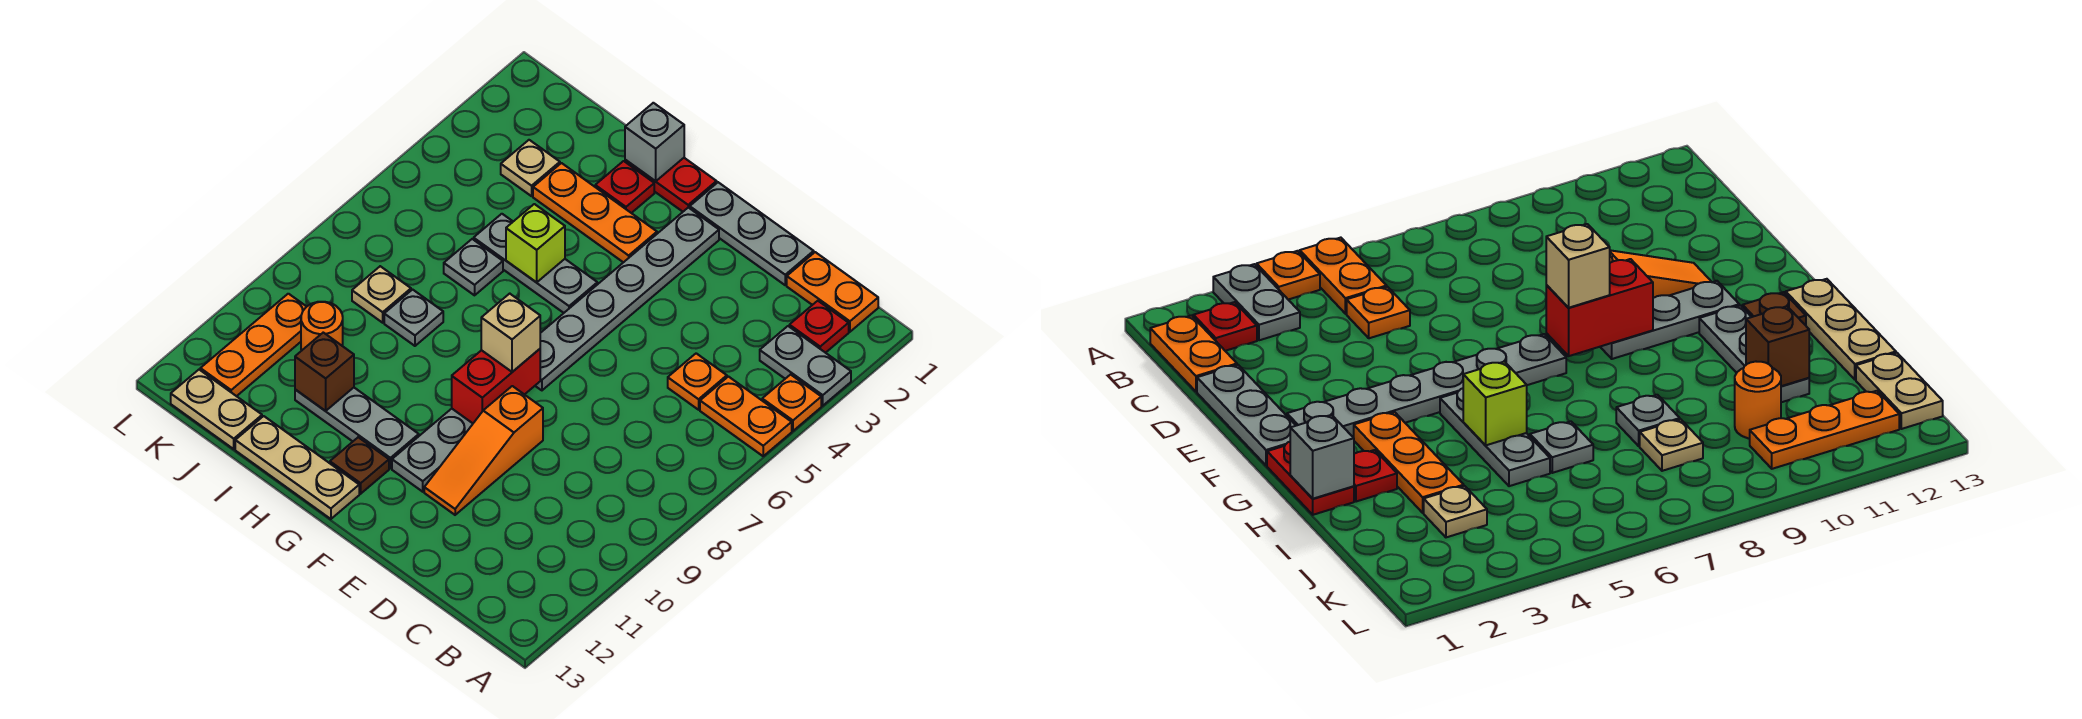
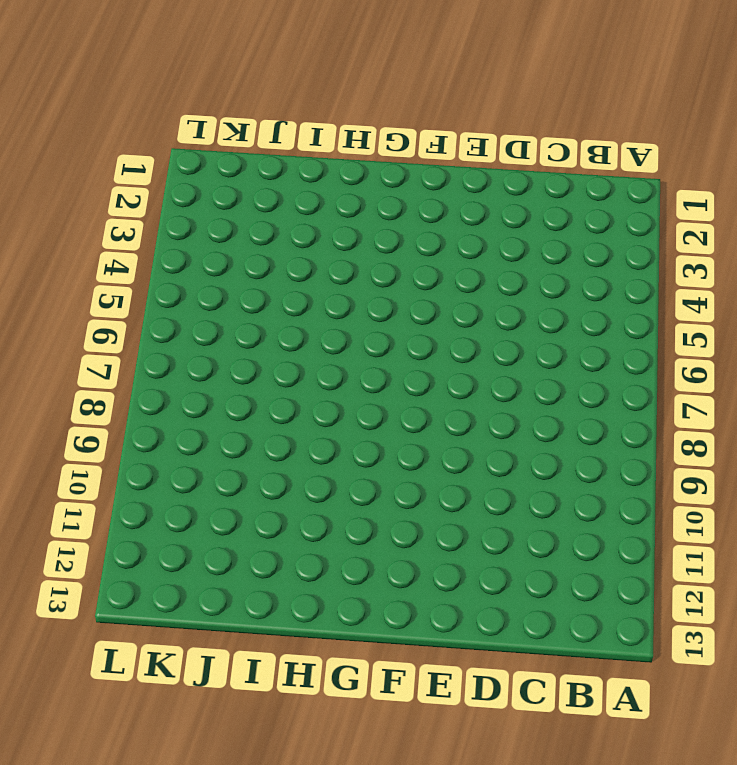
none -> grey 1x2 plate [760,326,851,406]
none -> orange 1x1 plate [762,375,821,431]
none -> orange 1x2 plate [700,377,792,456]

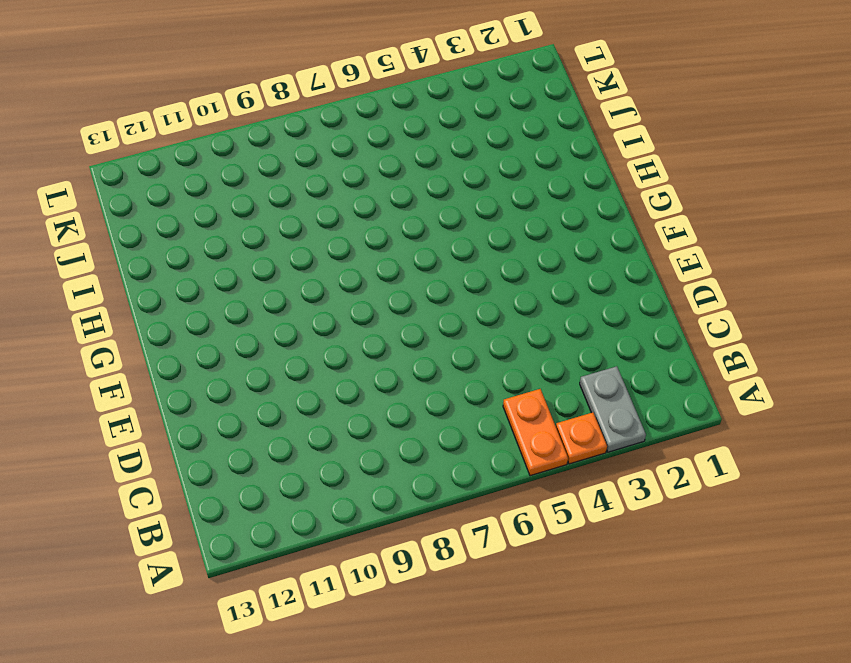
none -> orange 1x2 plate [787,252,878,332]
none -> red 1x1 plate [789,301,849,353]
none -> orange 1x1 plate [668,353,727,410]

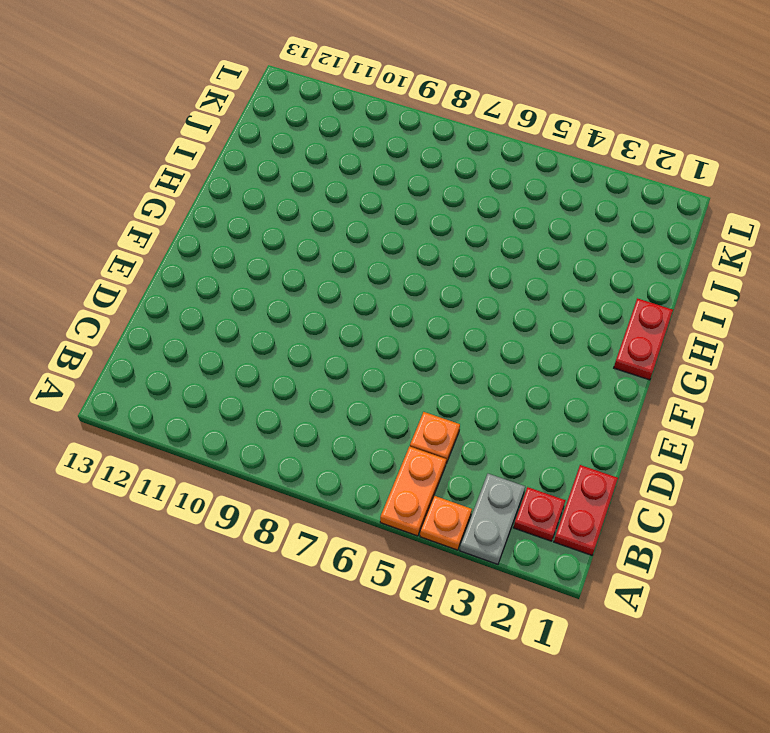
red 1x2 plate [554,465,618,555] -> orange 1x2 plate [787,252,878,332]
none -> grey 1x3 plate [690,182,814,285]
none -> orange 1x3 slope [424,386,543,515]
none -> grey 1x6 plate [535,208,719,390]

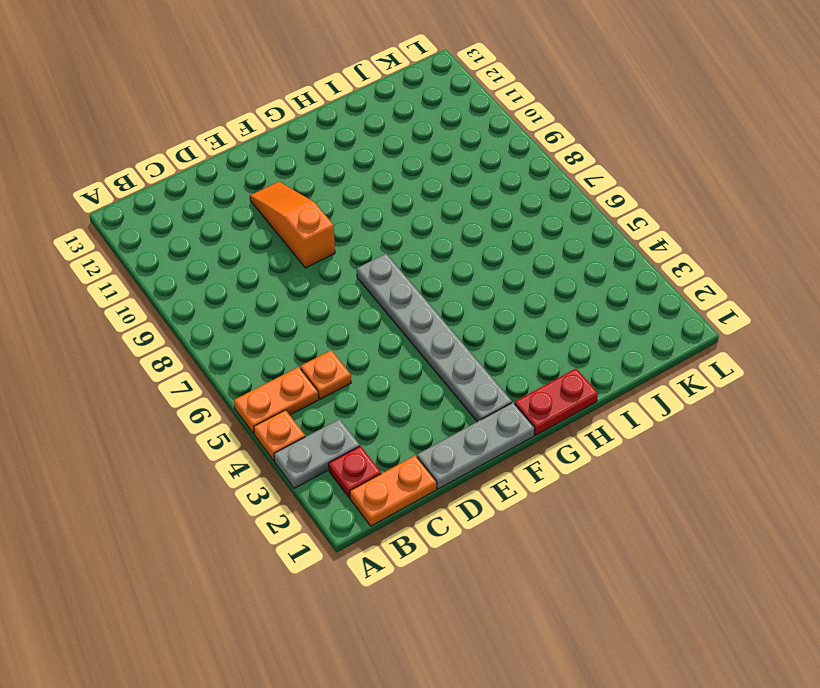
none -> grey 1x3 plate [392,409,473,492]
none -> orange 1x3 plate [533,163,657,262]
none -> grey 1x3 plate [474,214,597,313]

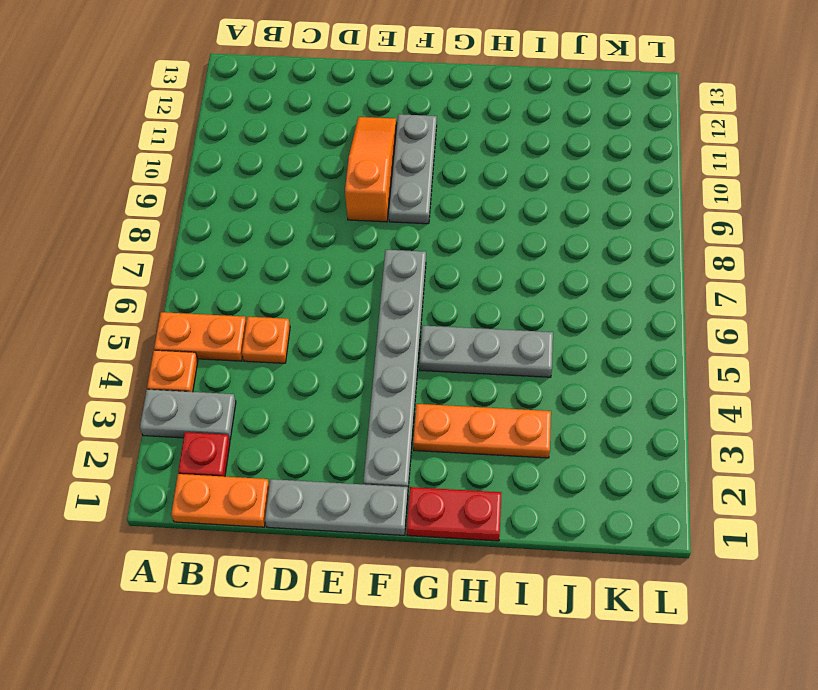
none -> grey 1x3 plate [295,388,419,468]
none -> brown 1x1 plate [330,437,389,494]
none -> tan 1x3 plate [235,416,359,519]

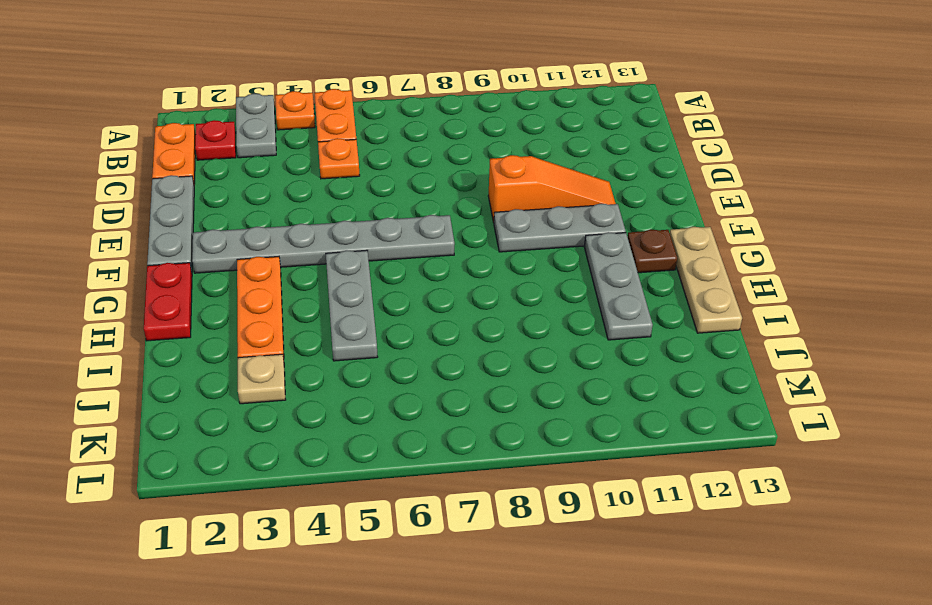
none -> red 1x1 plate [595,161,654,213]
none -> grey 1x1 plate [444,239,503,295]
none -> grey 1x1 plate [384,290,443,346]

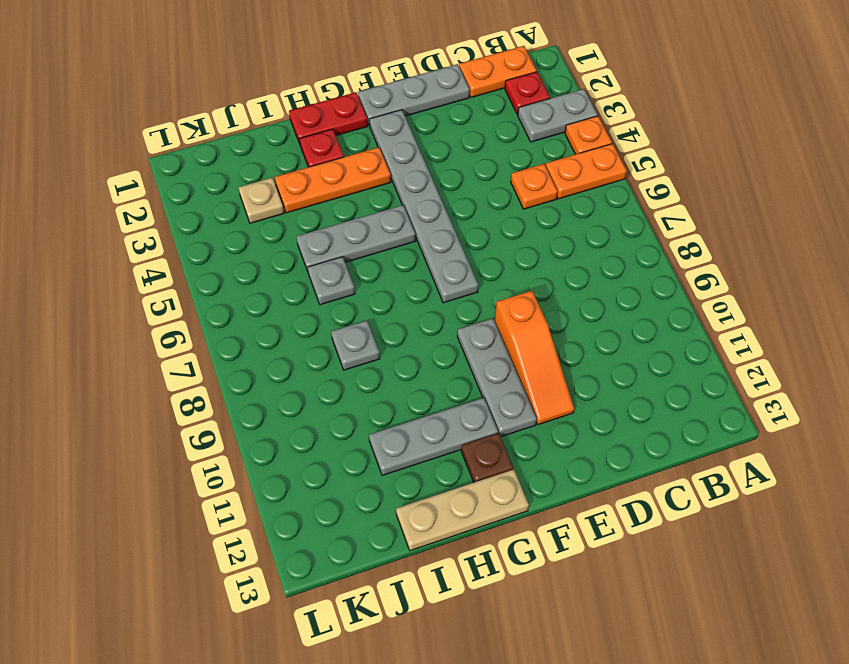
none -> tan 1x1 plate [352,266,411,323]
none -> orange 1x1 round brick [301,302,343,351]
none -> tan 1x2 plate [171,370,262,449]

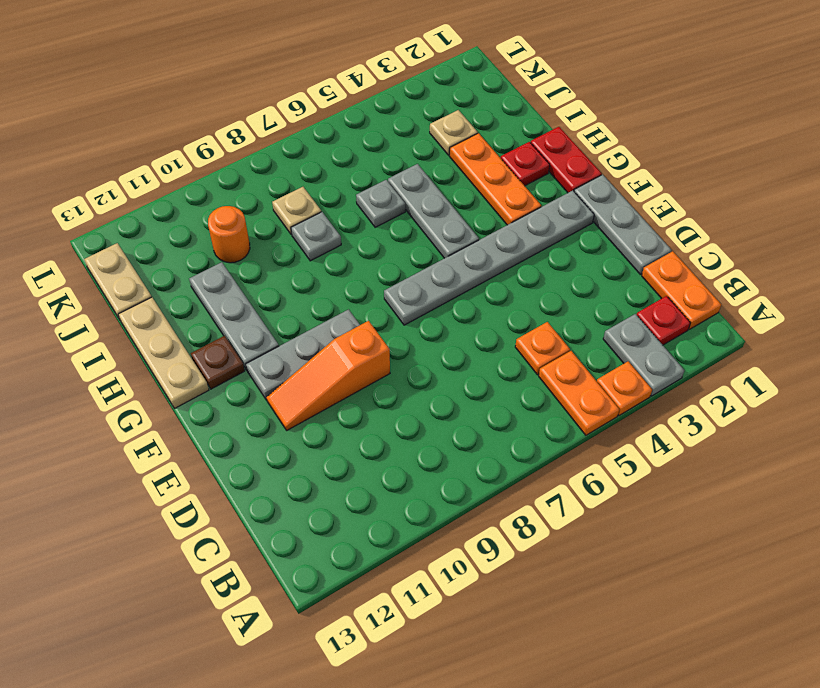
none -> orange 1x3 plate [200,294,306,396]
none -> red 1x2 brick [452,349,540,423]
none -> grey 1x1 brick [625,103,684,181]

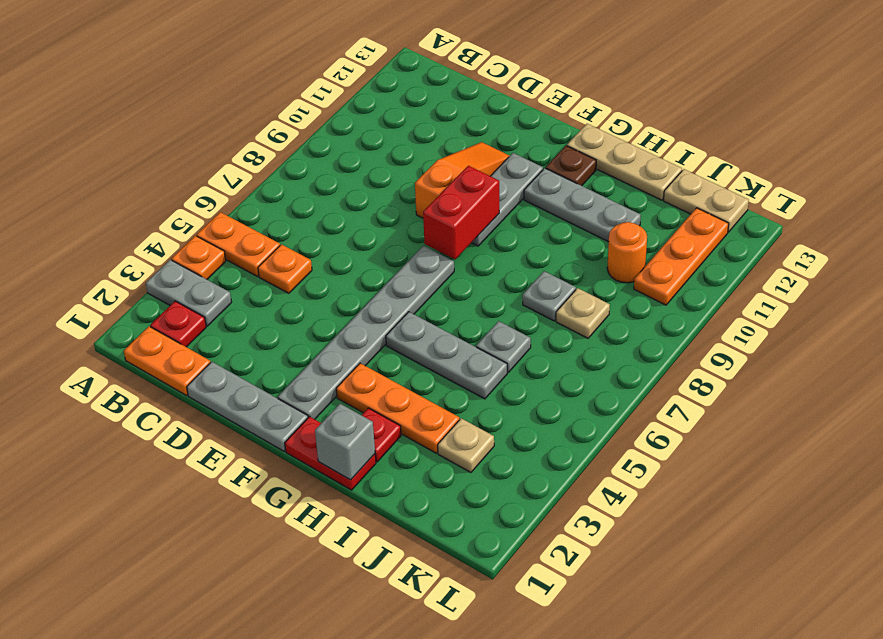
none -> lime 1x1 brick [506,204,565,282]
none -> brown 1x1 brick [295,333,354,411]
none -> tan 1x1 brick [481,294,540,372]

